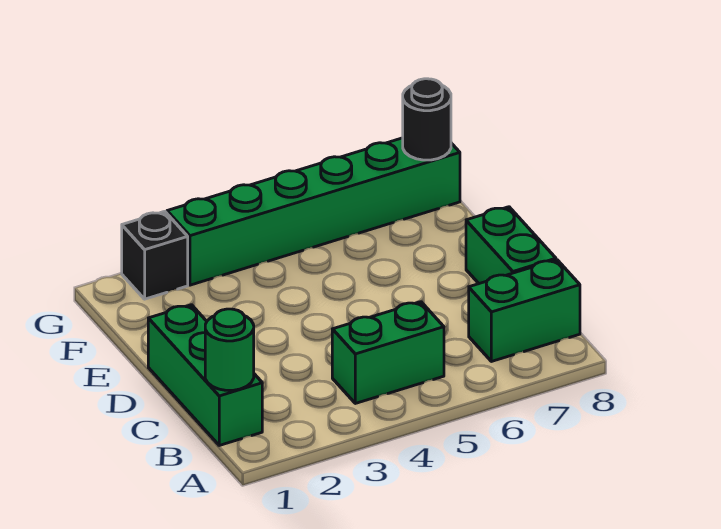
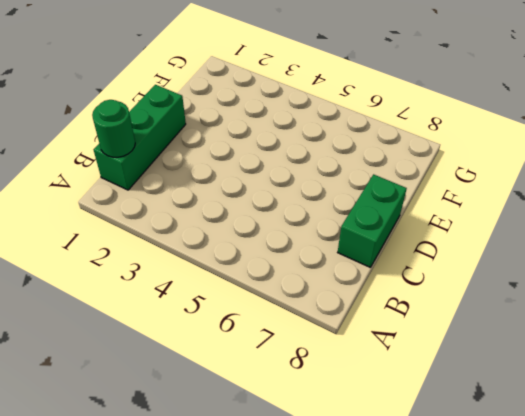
none -> green 1x2 brick [332,302,444,403]
none -> green 1x2 brick [469,260,580,361]

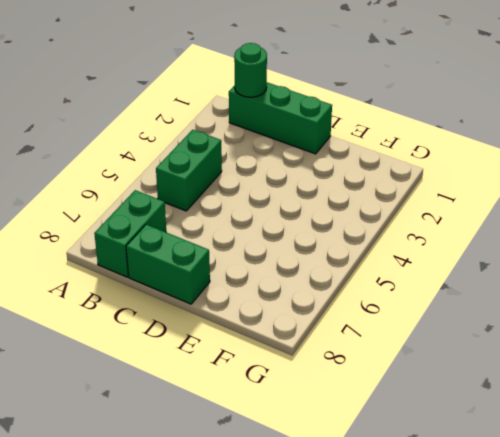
none -> black 1x1 brick [122,211,188,299]
none -> green 1x6 brick [167,138,460,285]

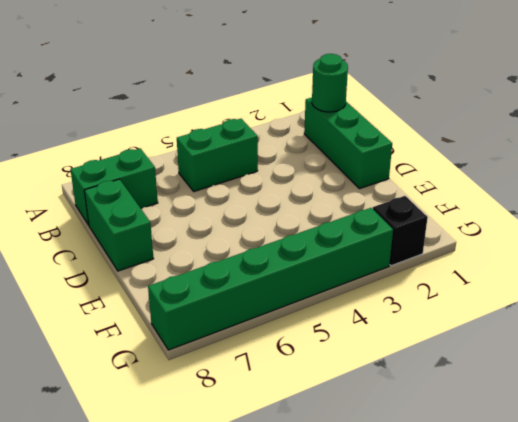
none -> black 1x1 round brick [403,79,451,160]

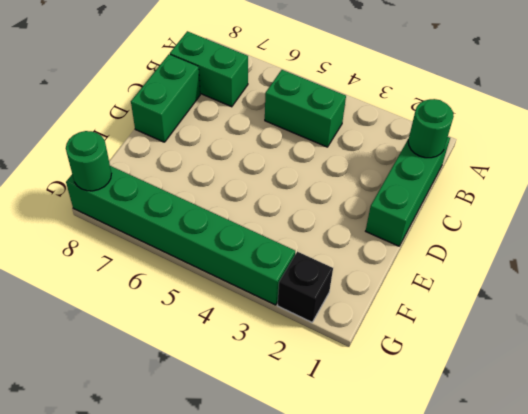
green 1x1 round brick [66,131,111,191] -> black 1x1 round brick [403,79,451,160]

